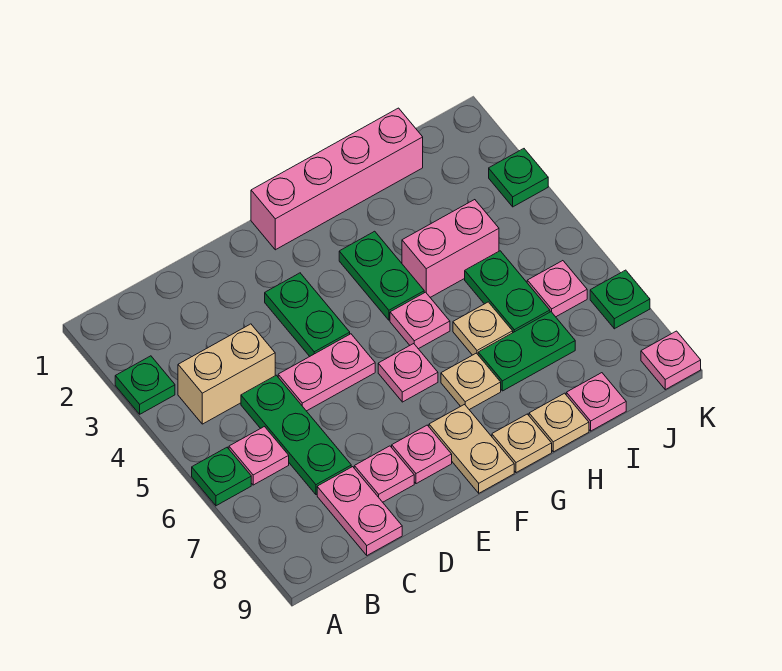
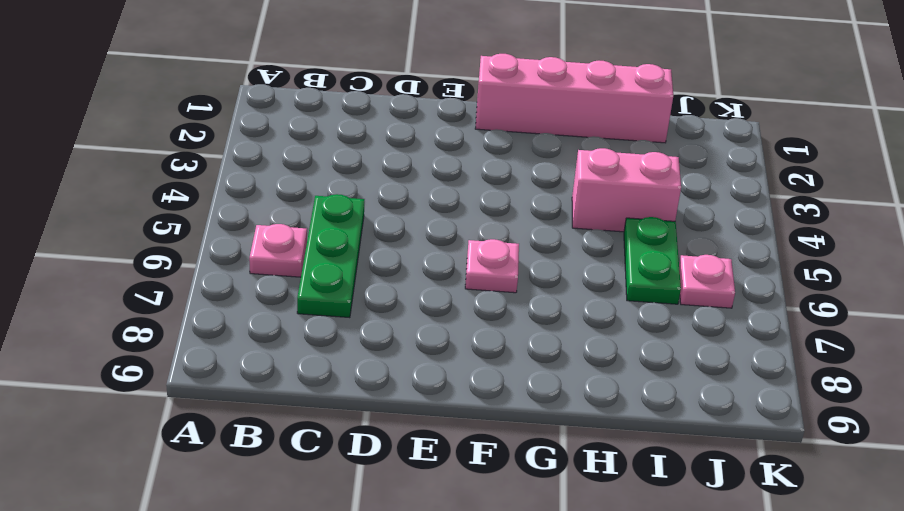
none -> green 1x1 plate [115,356,175,414]
none -> green 1x1 plate [192,447,251,506]
none -> tan 1x2 brick [178,324,275,424]

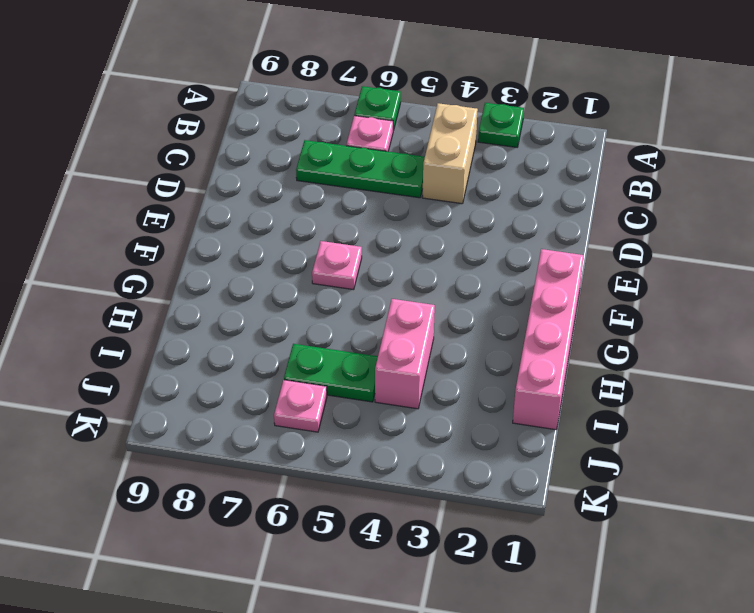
none -> pink 1x2 plate [317,467,402,555]
none -> pink 1x2 plate [278,334,375,411]
none -> pink 1x1 plate [354,446,414,502]

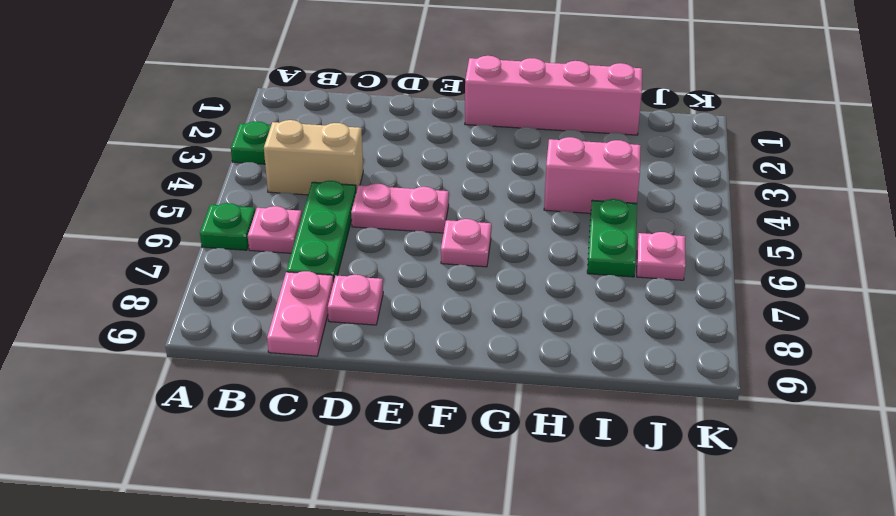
none -> green 1x2 plate [265,273,350,356]
none -> pink 1x1 plate [392,425,452,484]
none -> tan 1x2 plate [429,405,514,493]

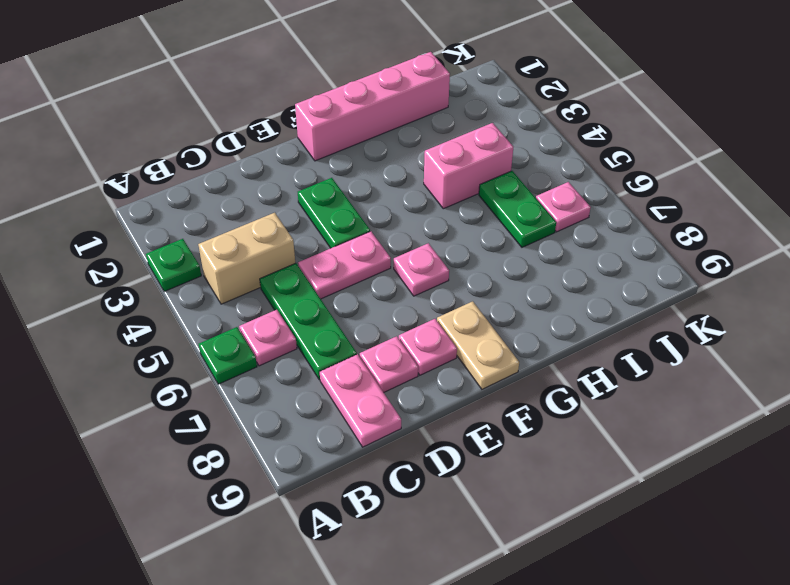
none -> green 1x2 plate [339,231,424,320]
none -> pink 1x1 plate [390,292,450,349]
none -> tan 1x1 plate [441,353,501,410]

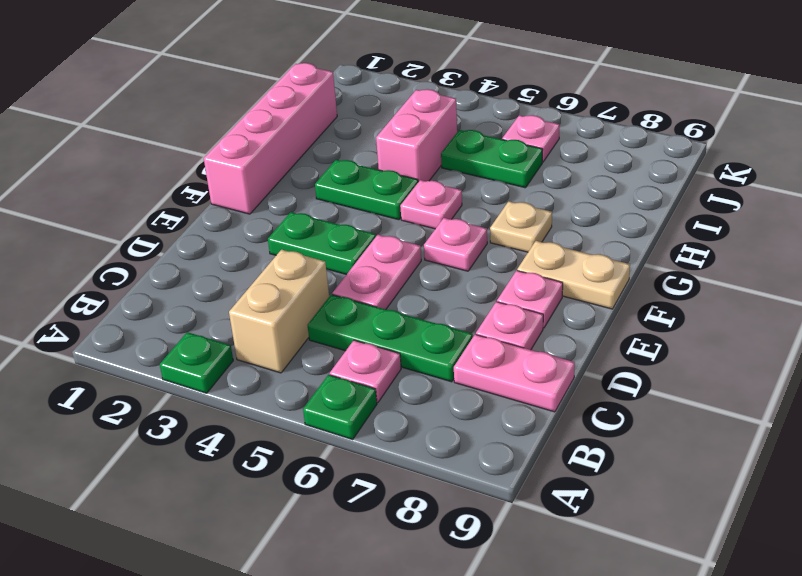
none -> tan 1x1 plate [492,414,552,473]
none -> tan 1x1 plate [453,302,513,355]
none -> green 1x2 plate [478,312,575,391]

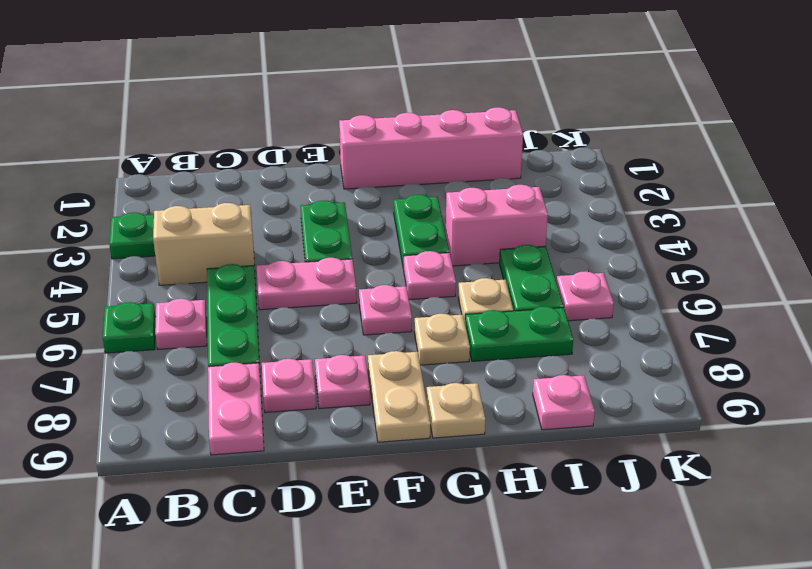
none -> tan 1x1 plate [529,393,589,452]
none -> green 1x1 plate [489,149,548,207]
none -> green 1x1 plate [590,270,650,329]

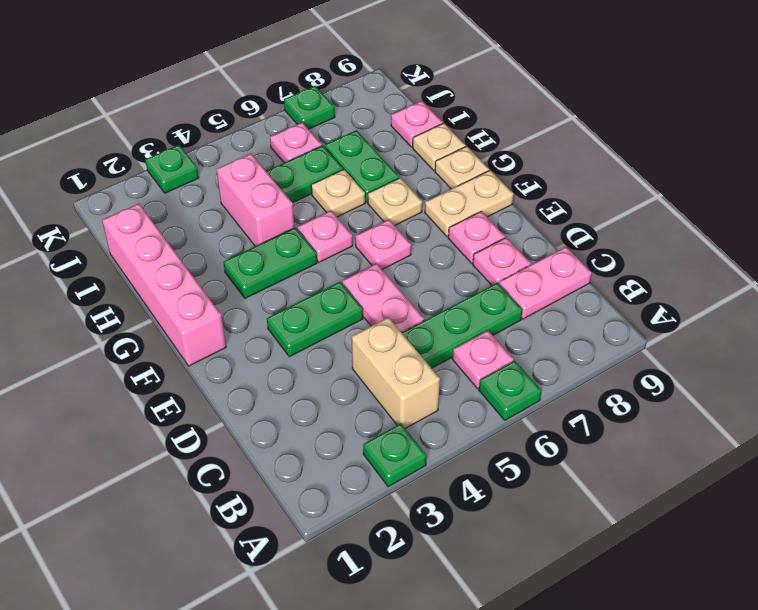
none -> pink 1x1 plate [641,331,701,390]

